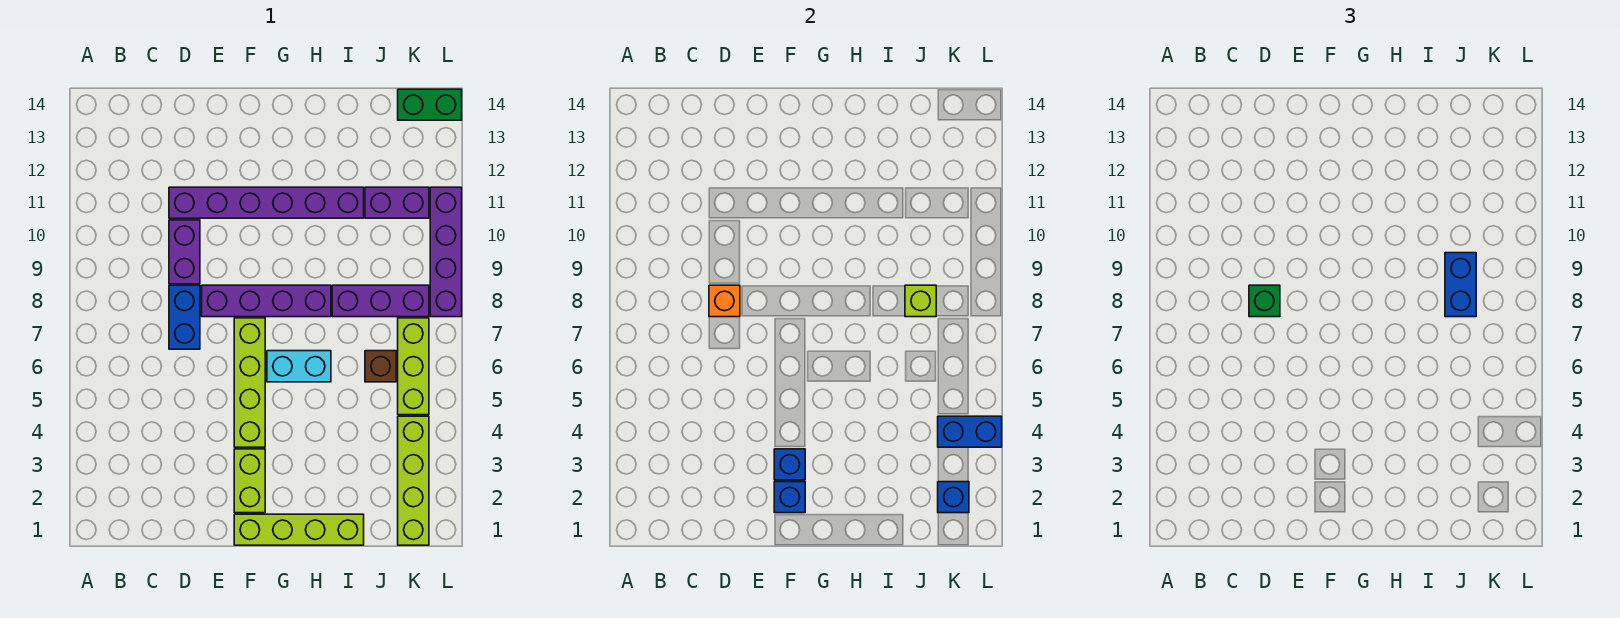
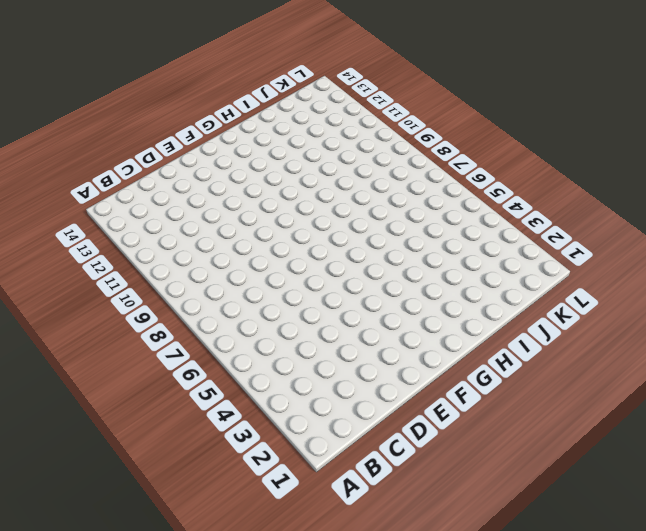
none -> blue 1x2 brick [169,285,200,349]
none -> purple 1x2 brick [169,220,200,284]
none -> purple 1x6 brick [169,187,364,218]

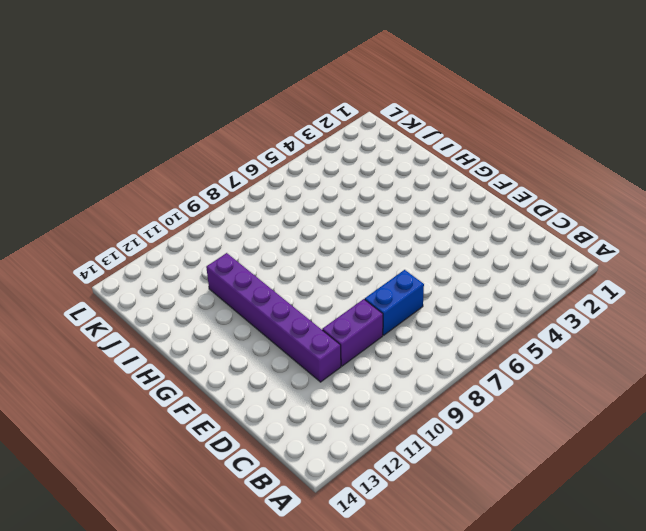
none -> purple 1x4 brick [202,285,331,317]
none -> lime 1x4 brick [234,514,364,545]
none -> lime 1x2 brick [234,449,265,513]

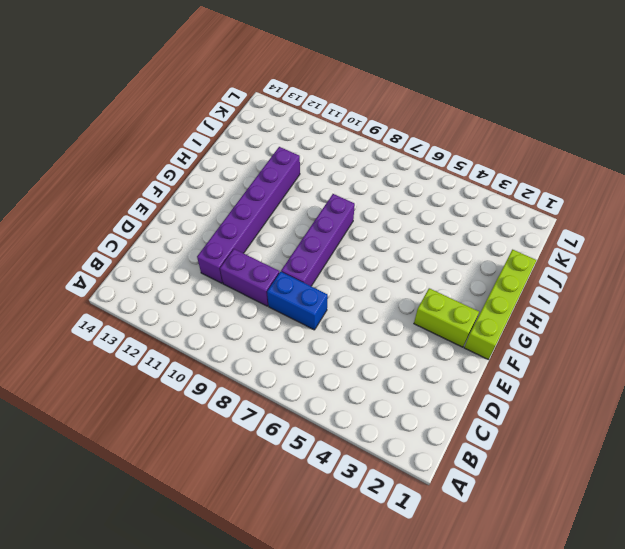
none -> lime 1x4 brick [234,318,265,447]
none -> cyan 1x2 brick [267,351,331,382]
none -> purple 1x3 brick [332,285,429,317]

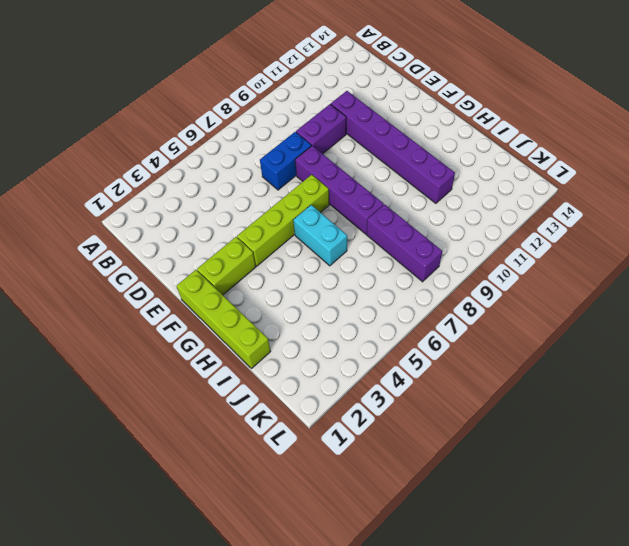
none -> brown 1x1 brick [365,351,396,382]
none -> purple 1x2 brick [365,187,429,218]
none -> lime 1x4 brick [398,416,429,545]

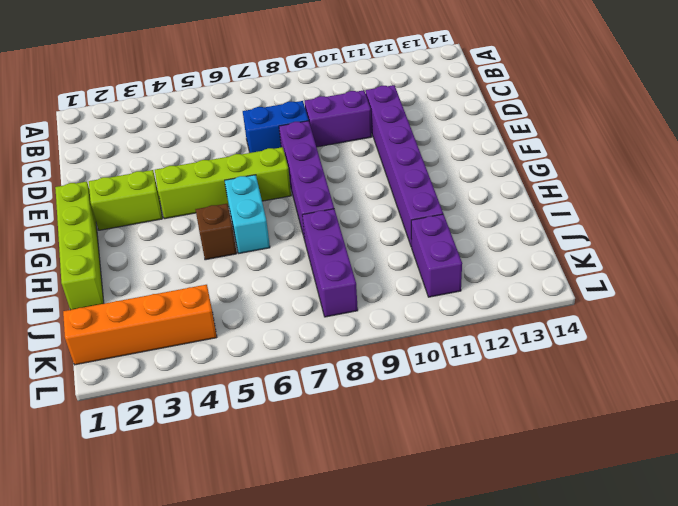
brown 1x1 brick [195,204,237,260] -> brown 1x1 brick moved to [365,351,396,382]
orange 1x4 brick [63,285,217,365] -> lime 1x4 brick [398,416,429,545]
none -> lime 1x3 brick [398,318,429,415]
none -> green 1x2 brick [398,89,462,120]
none -> purple 1x4 brick [430,187,462,317]

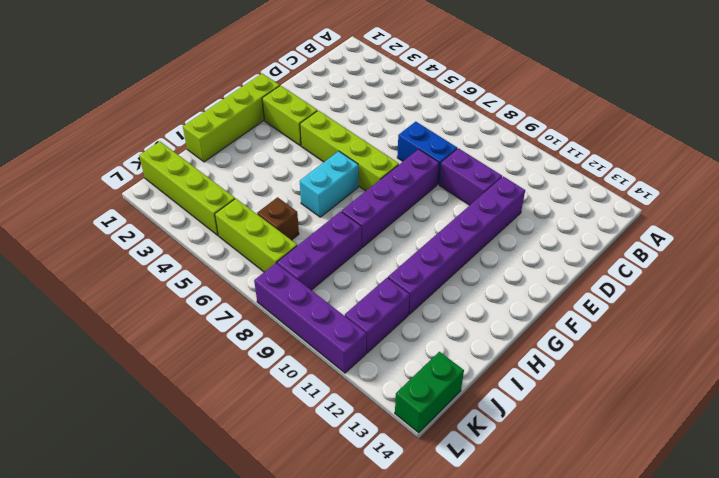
none -> orange 1x1 brick [709,285,740,317]
none -> blue 1x1 brick [774,482,805,513]
none -> blue 1x1 brick [774,449,805,480]

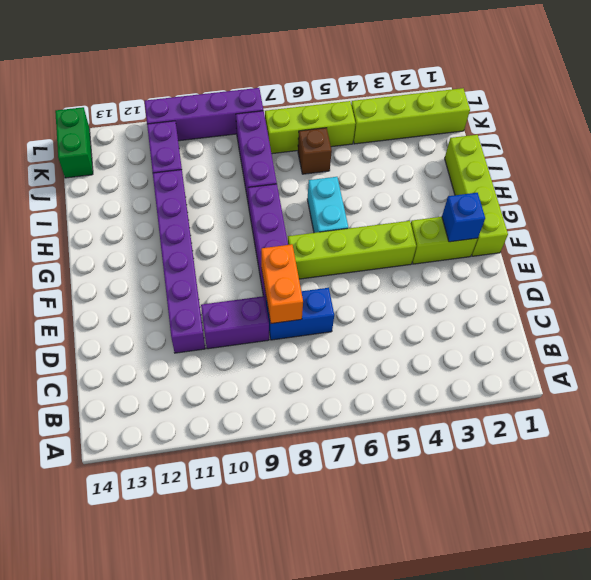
orange 1x2 brick [261,244,303,324] -> orange 1x1 brick [709,285,740,317]
none -> blue 1x1 brick [774,449,805,480]
none -> lime 1x1 brick [905,285,936,317]
none -> blue 1x1 brick [938,482,969,513]

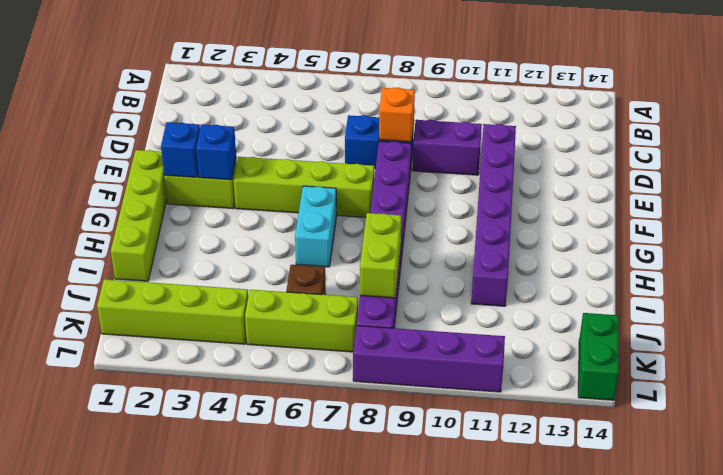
lime 1x2 brick [360,213,401,298] -> lime 1x1 brick [905,285,936,317]
none -> purple 1x2 brick [365,187,429,218]
none -> blue 1x1 brick [938,482,969,513]
none -> blue 1x2 brick [938,416,1002,447]

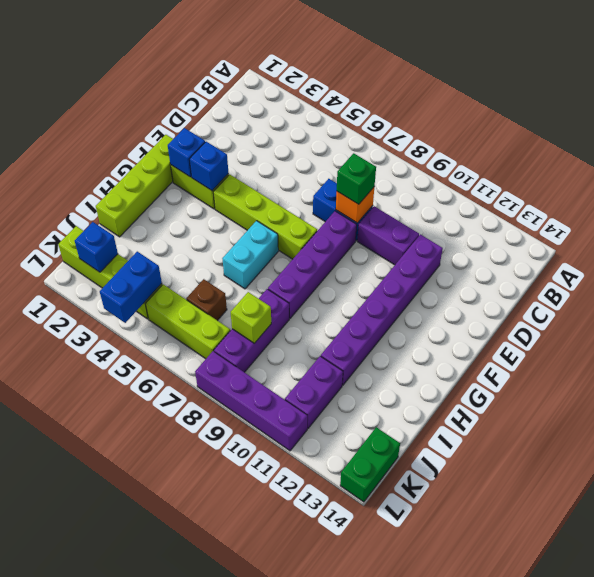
none -> blue 1x2 brick [1445,253,1476,317]

